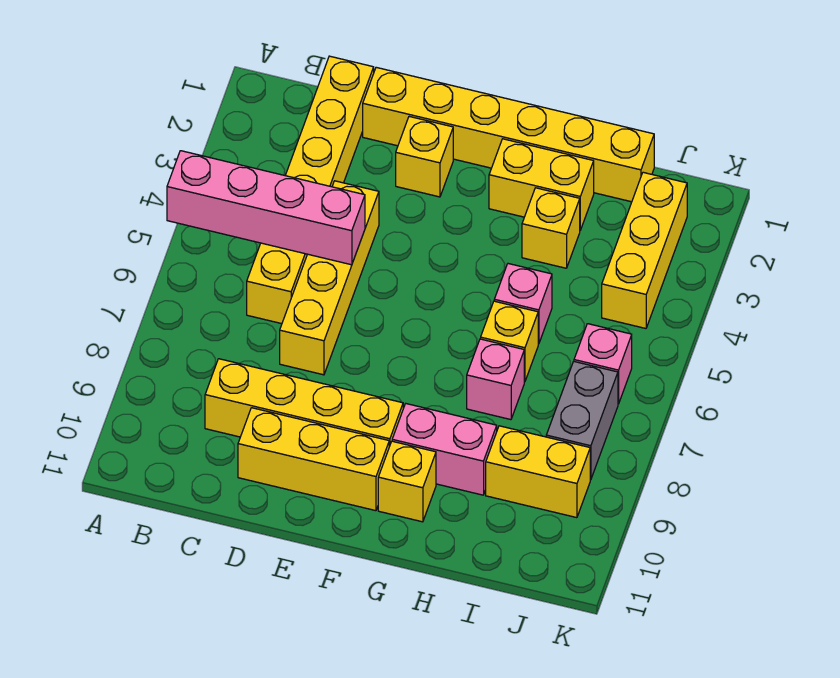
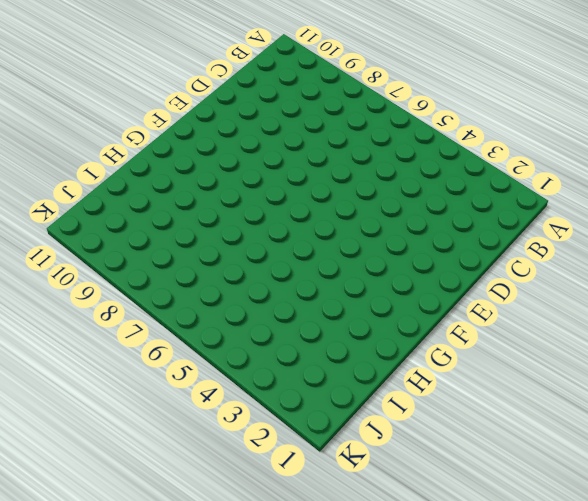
none -> yellow 1x6 brick [247,56,374,324]
none -> yellow 1x4 brick [205,359,403,446]
none -> yellow 1x6 brick [363,67,654,202]

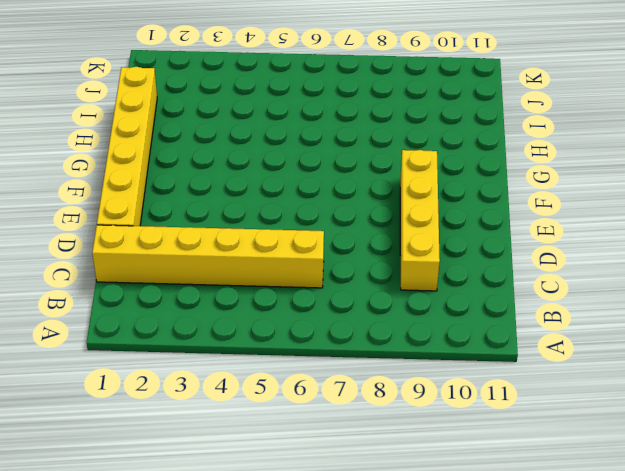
none -> yellow 1x4 brick [280,181,379,375]
none -> yellow 1x3 brick [238,408,389,511]
none -> yellow 1x1 brick [396,116,453,197]

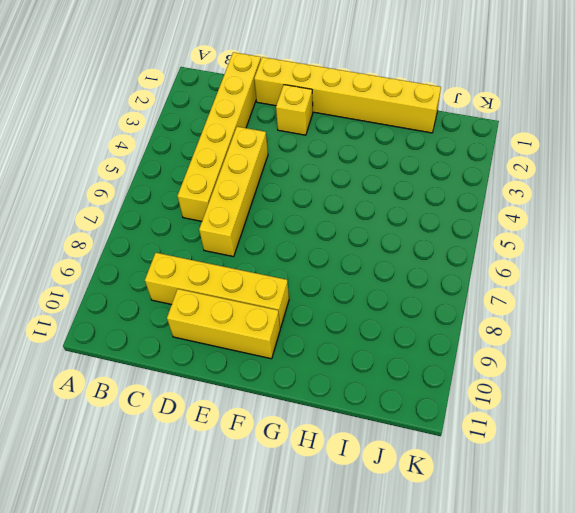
none -> yellow 1x2 brick [489,139,594,230]
none -> pink 1x2 brick [392,404,497,495]
none -> yellow 1x1 brick [378,441,436,522]

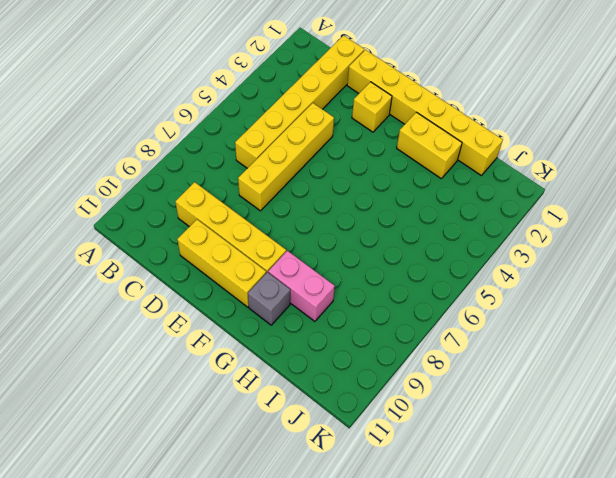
grey 1x1 brick [248,272,290,325] -> yellow 1x1 brick [378,441,436,522]
none -> yellow 1x1 brick [522,188,580,268]
none -> pink 1x1 brick [494,264,552,344]
none -> yellow 1x1 brick [481,301,538,382]

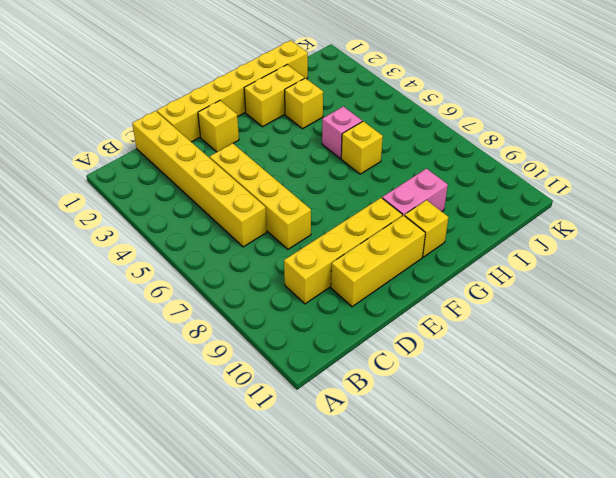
none -> pink 1x1 brick [467,339,524,420]
none -> yellow 1x2 brick [486,426,590,518]
none -> yellow 1x3 brick [602,172,687,328]

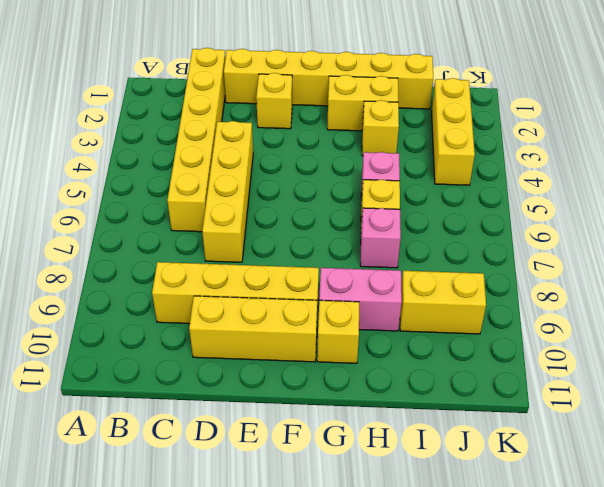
none -> pink 1x1 brick [574,324,632,404]
none -> grey 1x2 brick [546,362,618,480]
none -> pink 1x4 brick [167,151,365,265]

